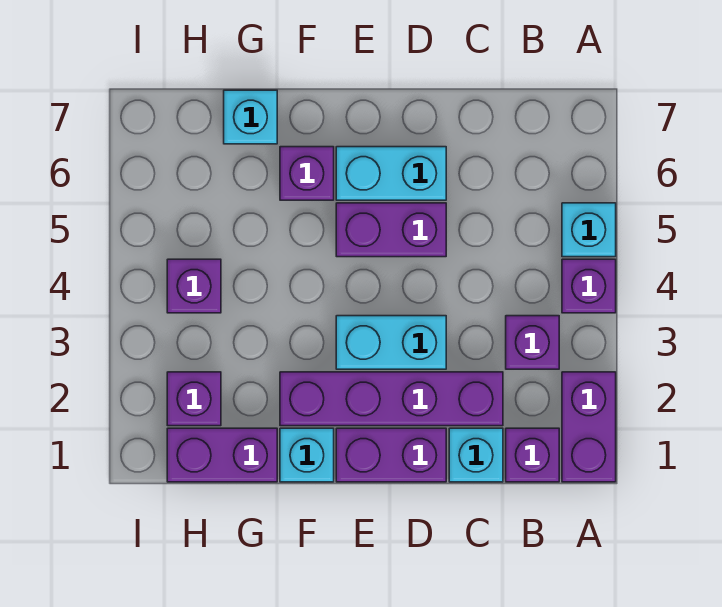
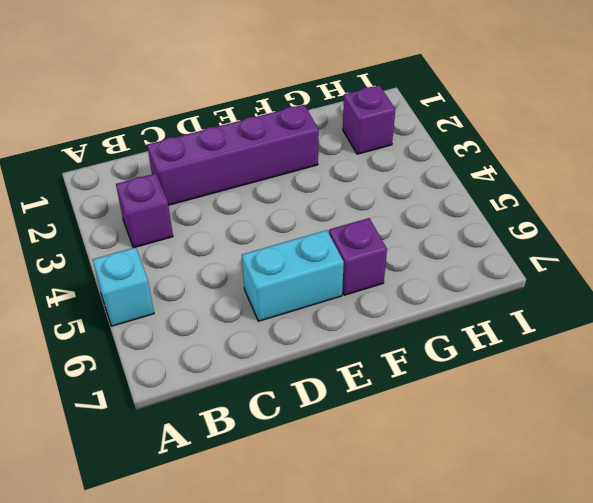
none -> purple 1x2 brick [562,372,616,482]
none -> purple 1x1 brick [562,259,616,313]
none -> purple 1x1 brick [506,428,559,482]

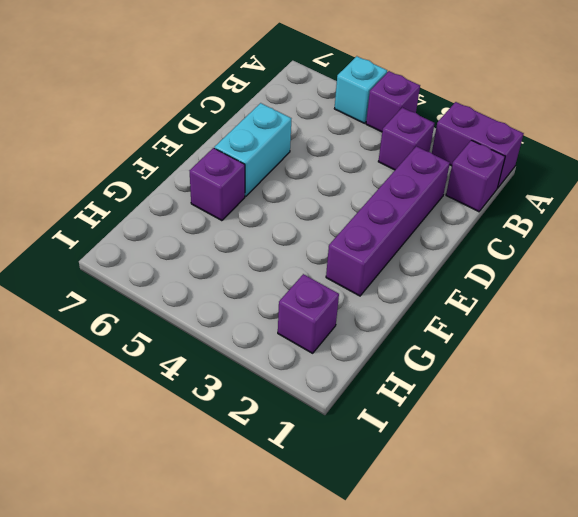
none -> cyan 1x1 brick [449,428,503,482]
none -> purple 1x2 brick [336,428,446,482]
none -> cyan 1x2 brick [336,316,446,369]

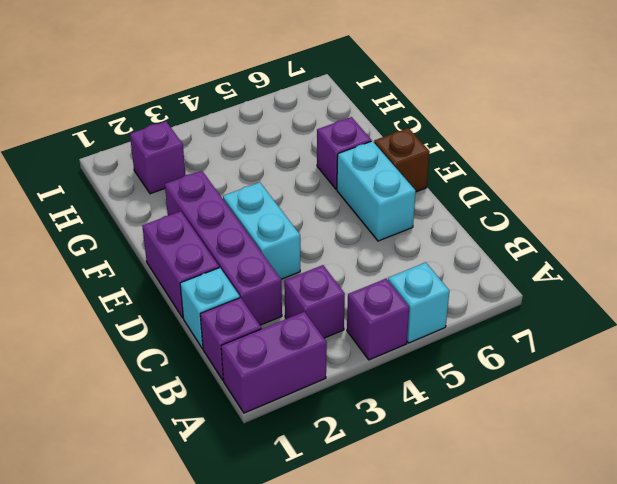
brown 1x1 brick [374,128,430,192] -> none
none -> purple 1x2 brick [336,203,446,257]
none -> cyan 1x1 brick [280,428,334,482]
none -> purple 1x2 brick [167,428,277,482]

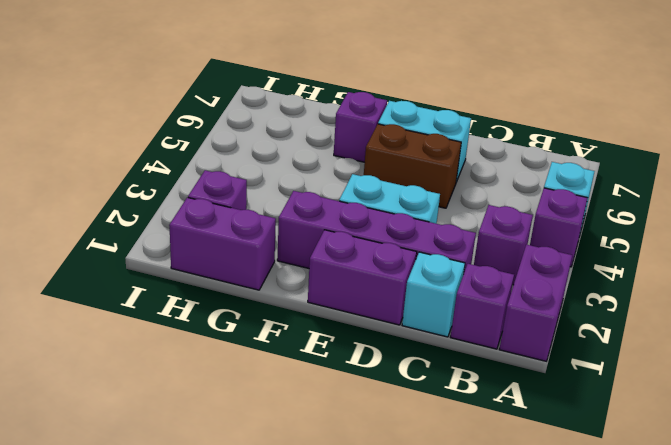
brown 1x2 brick [364,124,461,208] -> purple 1x2 brick [336,203,446,257]
none -> cyan 1x1 brick [280,428,334,482]
none -> cyan 1x1 brick [224,90,277,144]
none -> purple 1x1 brick [167,259,221,313]

